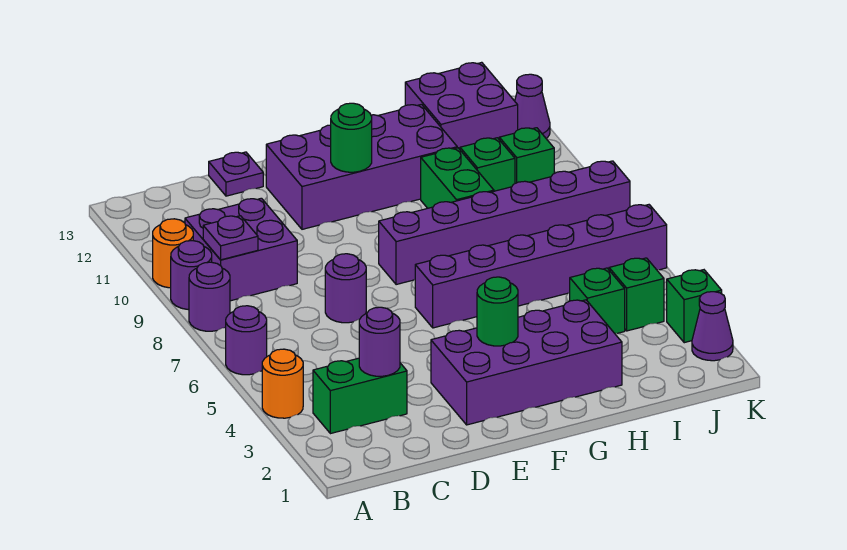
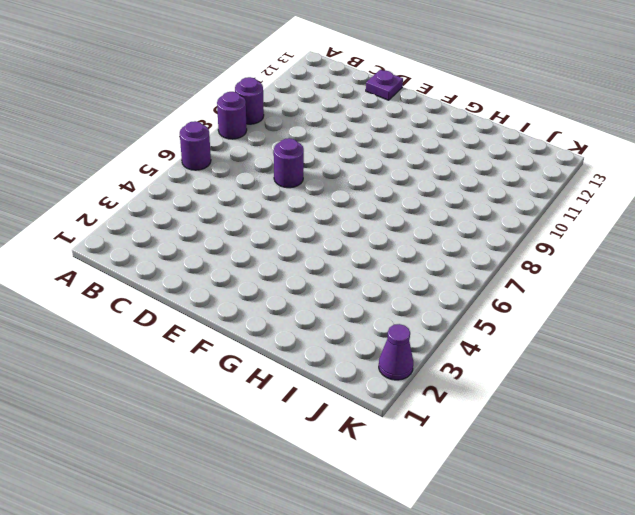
none -> orange 1x1 round brick [262,349,303,418]
none -> orange 1x1 round brick [153,219,193,288]
none -> green 1x2 brick [313,358,407,434]

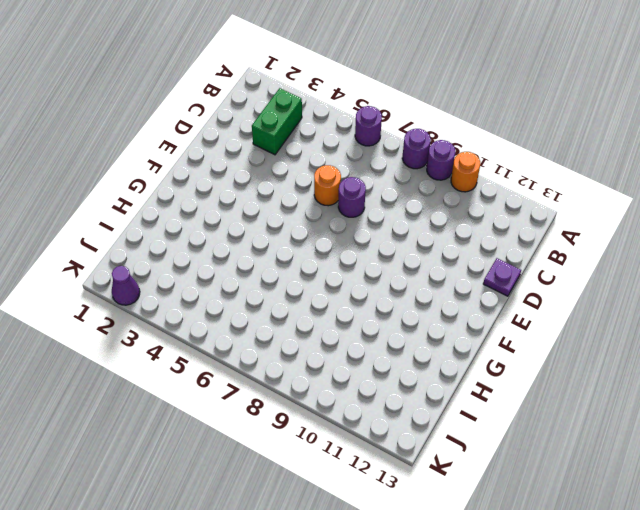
orange 1x1 round brick [314,165,341,206] -> orange 1x1 round brick moved to [262,349,303,418]
none -> purple 2x2 brick [185,198,297,301]
none -> purple 2x4 brick [431,300,622,425]
none -> purple 2x4 brick [266,104,457,229]

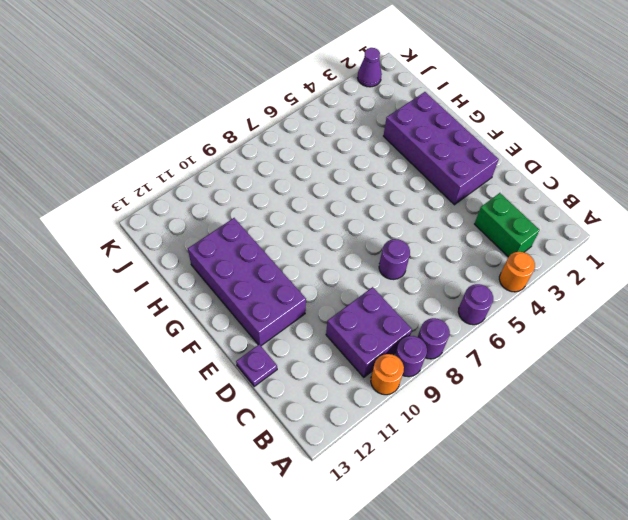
none -> purple 1x6 brick [415,205,667,328]
none -> purple 1x6 brick [379,161,630,285]
none -> green 1x2 brick [421,148,494,208]

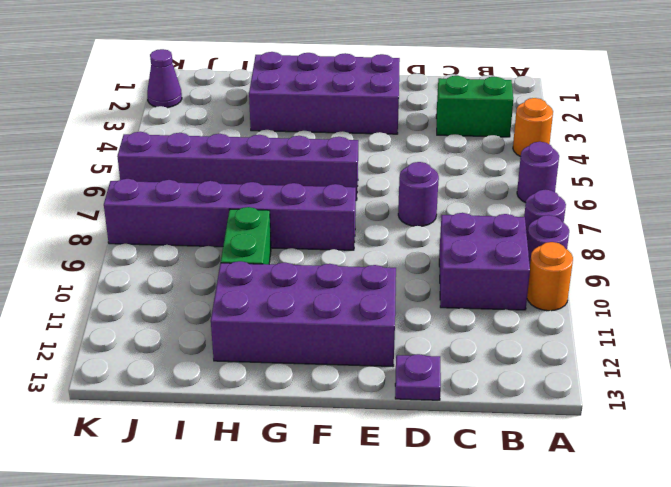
none -> green 1x1 brick [570,268,625,333]
none -> green 1x1 brick [460,138,515,191]
none -> purple 2x2 brick [405,62,518,149]

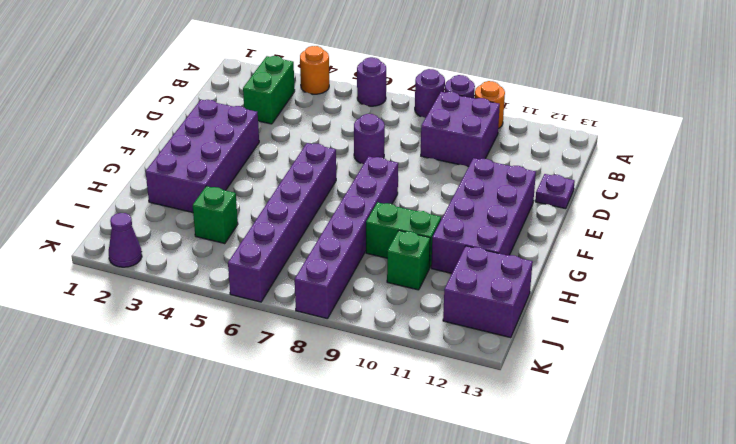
none -> green 1x1 brick [609,258,664,331]
none -> green 1x1 brick [499,128,554,183]
none -> green 1x1 brick [667,270,722,343]

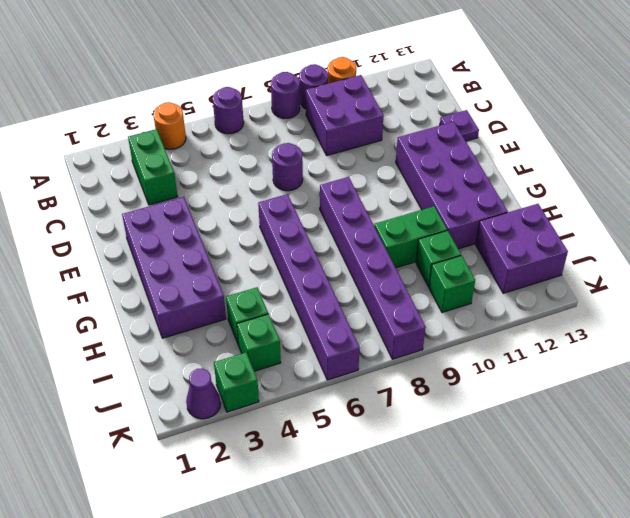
none -> purple 1x1 cone [515,74,550,138]
none -> purple 1x1 plate [203,216,258,260]
none -> purple 1x1 round brick [359,307,400,376]

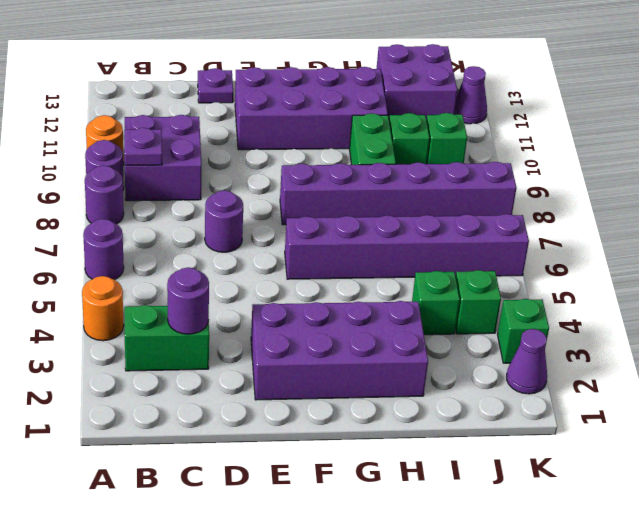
none -> green 1x1 round brick [477,277,518,346]
none -> green 1x1 round brick [331,103,372,172]

